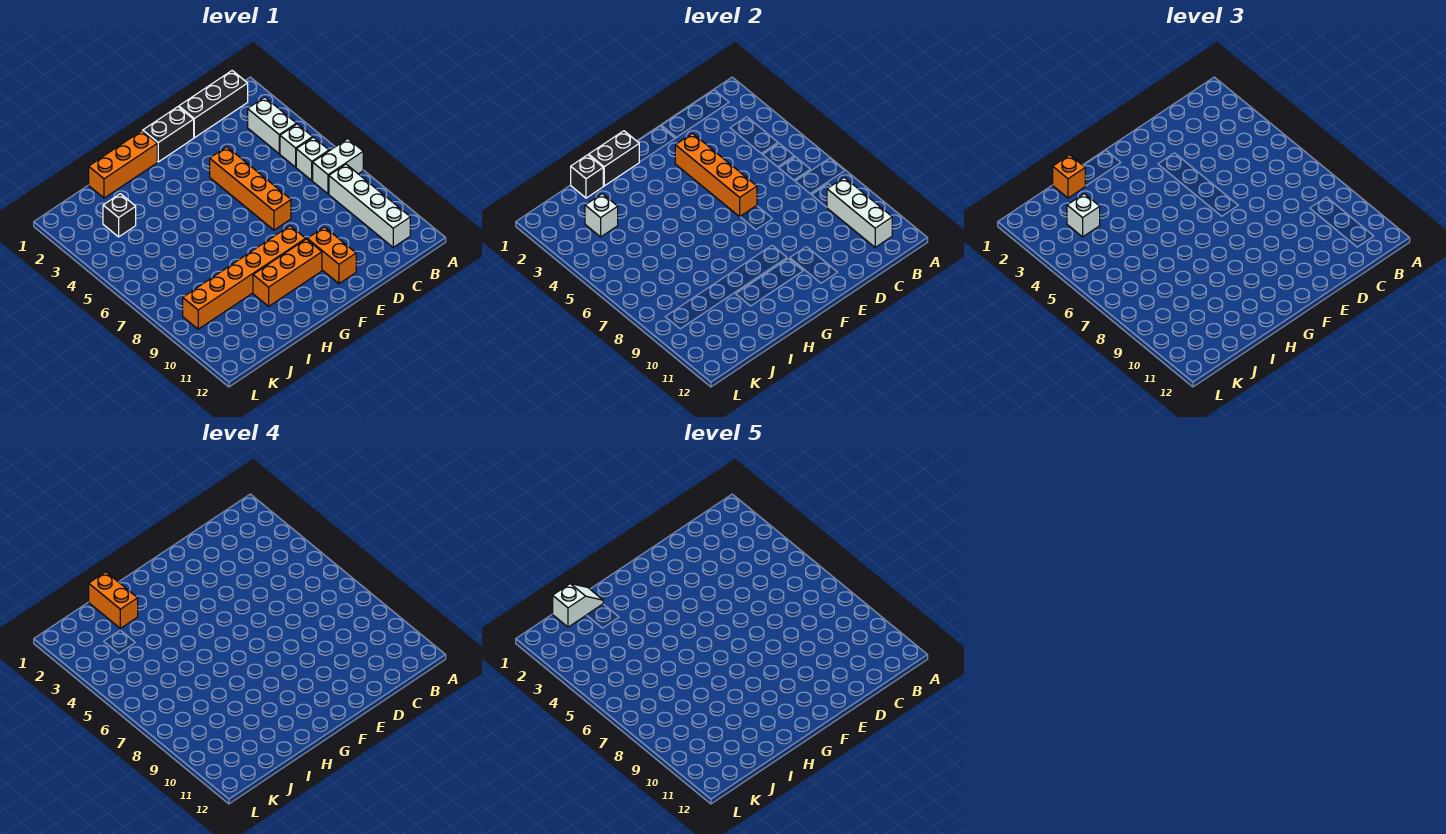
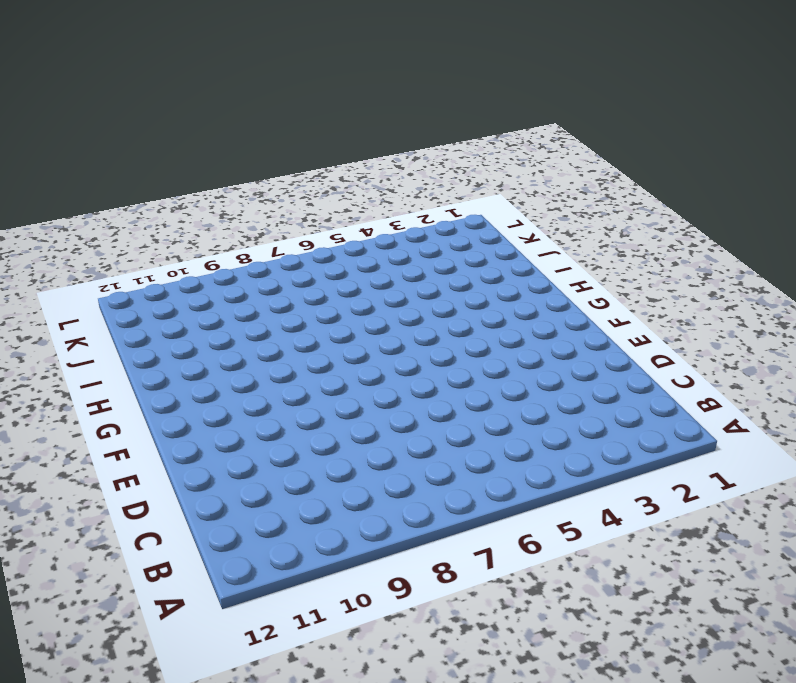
none -> white 1x2 brick [313,139,363,194]
none -> black 1x3 brick [179,71,248,138]
none -> white 1x2 brick [248,97,296,154]

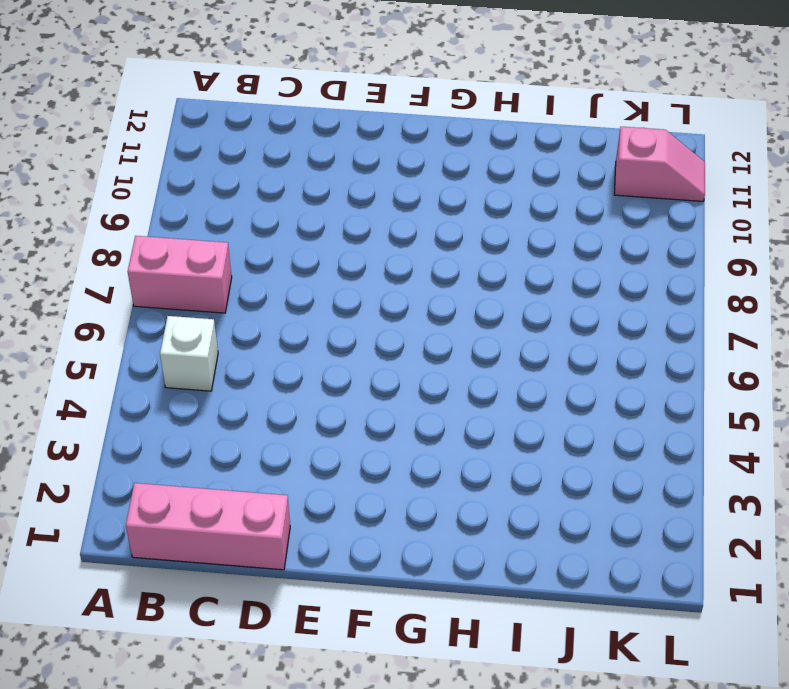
pink 1x2 brick [128,236,232,313] -> white 1x2 brick [313,139,363,194]
pink 1x3 brick [126,483,290,570] -> black 1x3 brick [179,71,248,138]
pink 1x2 slope [614,127,705,201] -> none
none -> white 1x2 brick [248,97,296,154]
none -> white 1x1 brick [296,137,329,180]
none -> white 1x4 brick [329,164,410,247]

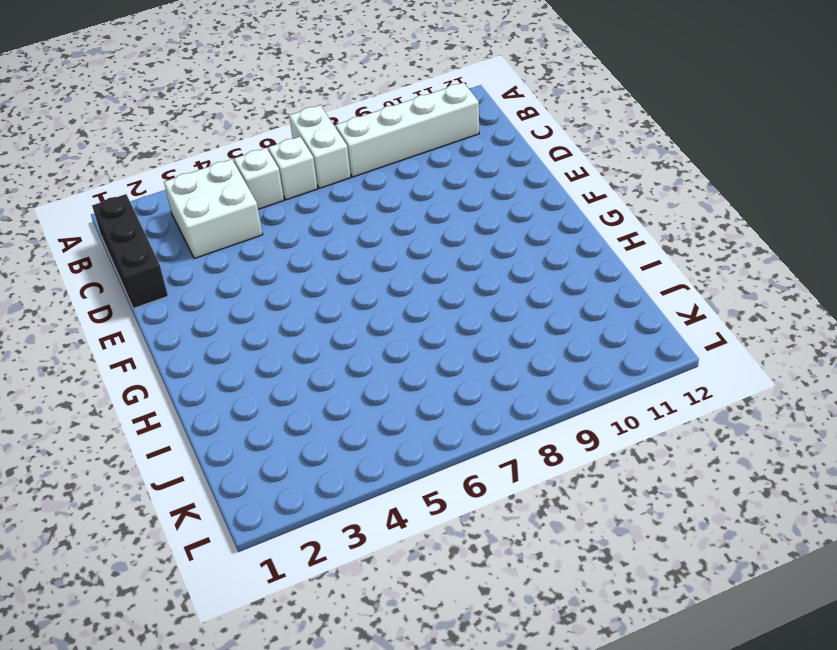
white 2x2 brick [164,159,263,259] -> white 1x2 brick [248,97,296,154]
none -> black 1x2 brick [143,107,194,162]
none -> orange 1x4 brick [210,147,291,230]
none -> orange 1x2 brick [307,227,356,284]

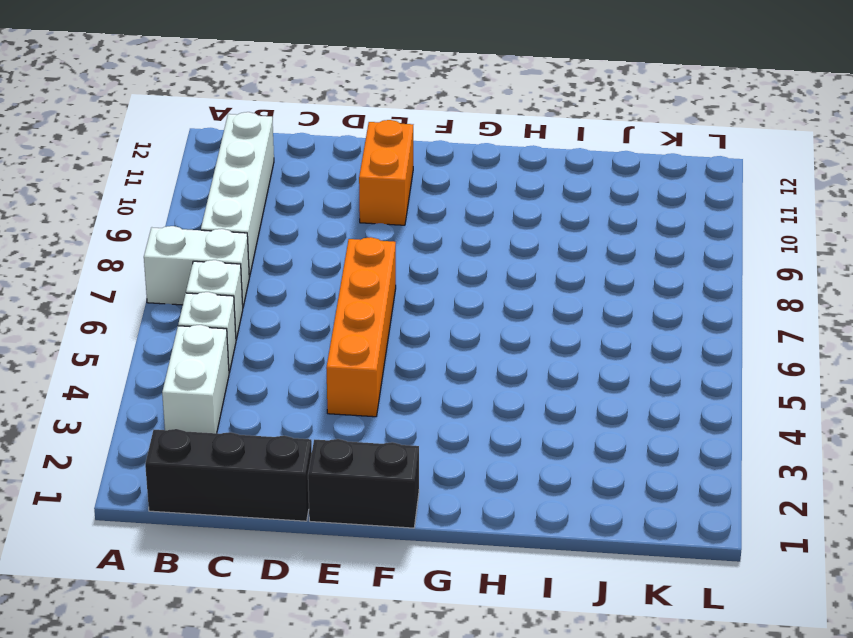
none -> orange 1x6 brick [183,226,306,329]
none -> orange 1x3 brick [253,239,322,306]
none -> orange 1x3 brick [89,131,157,198]

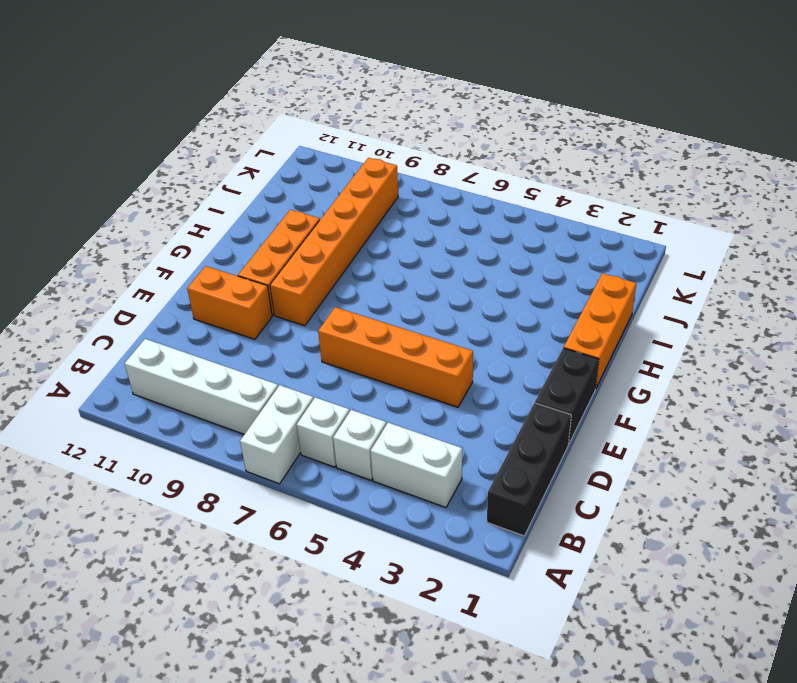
none -> black 1x1 brick [103,194,136,237]
none -> white 1x3 brick [827,177,892,247]
none -> orange 1x4 brick [675,133,757,217]

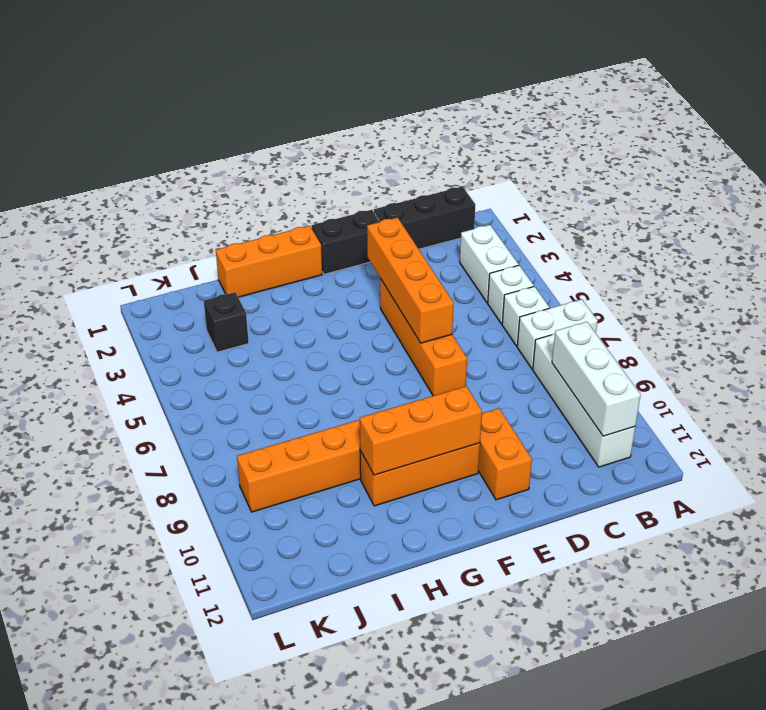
orange 1x3 brick [360,386,482,475] -> none
none -> black 1x2 brick [589,131,639,186]
none -> black 1x1 brick [571,155,603,198]
none -> white 1x1 brick [585,194,618,237]

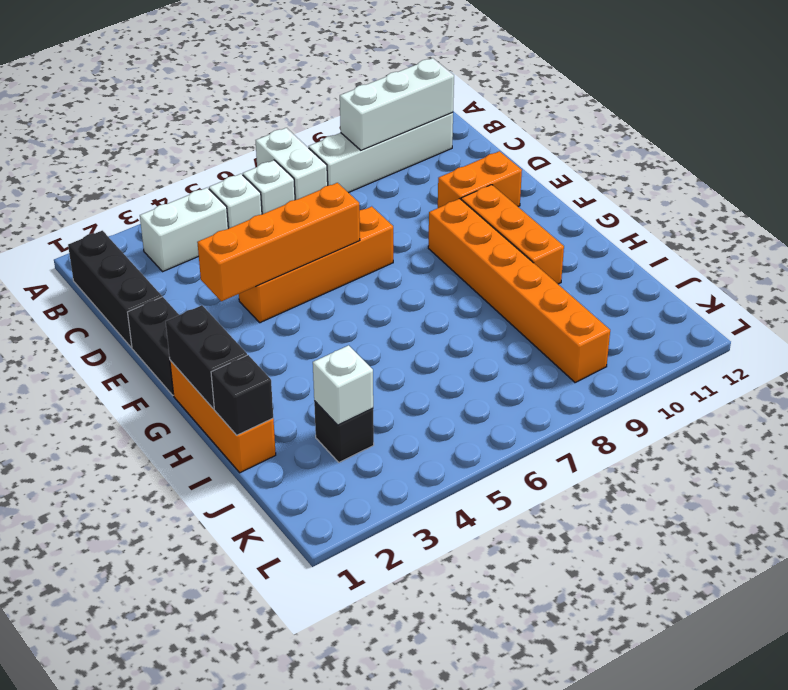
none -> orange 1x1 brick [1053,155,1085,198]
none -> white 1x1 brick [1067,194,1100,237]
none -> orange 1x2 brick [89,572,138,628]

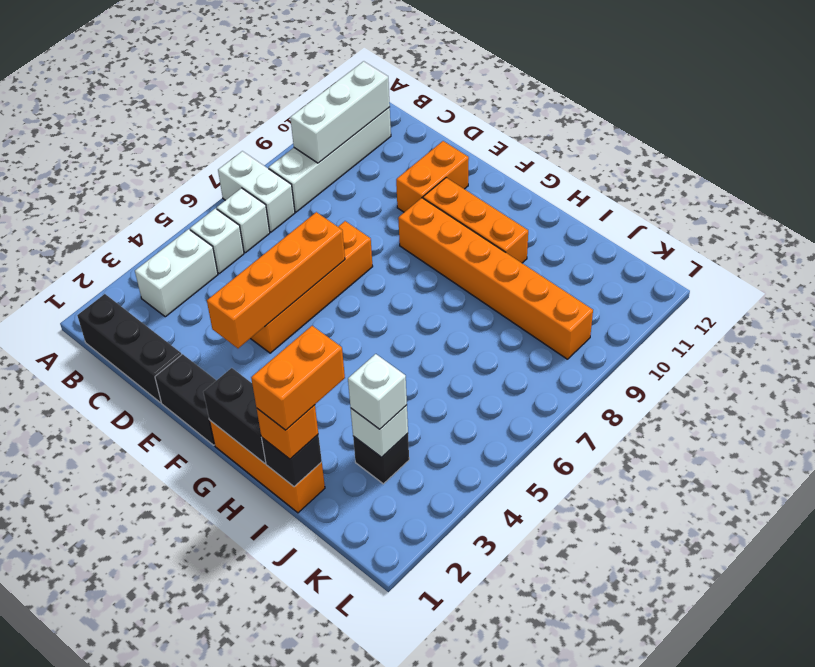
none -> white 1x2 slope [553,584,603,627]

